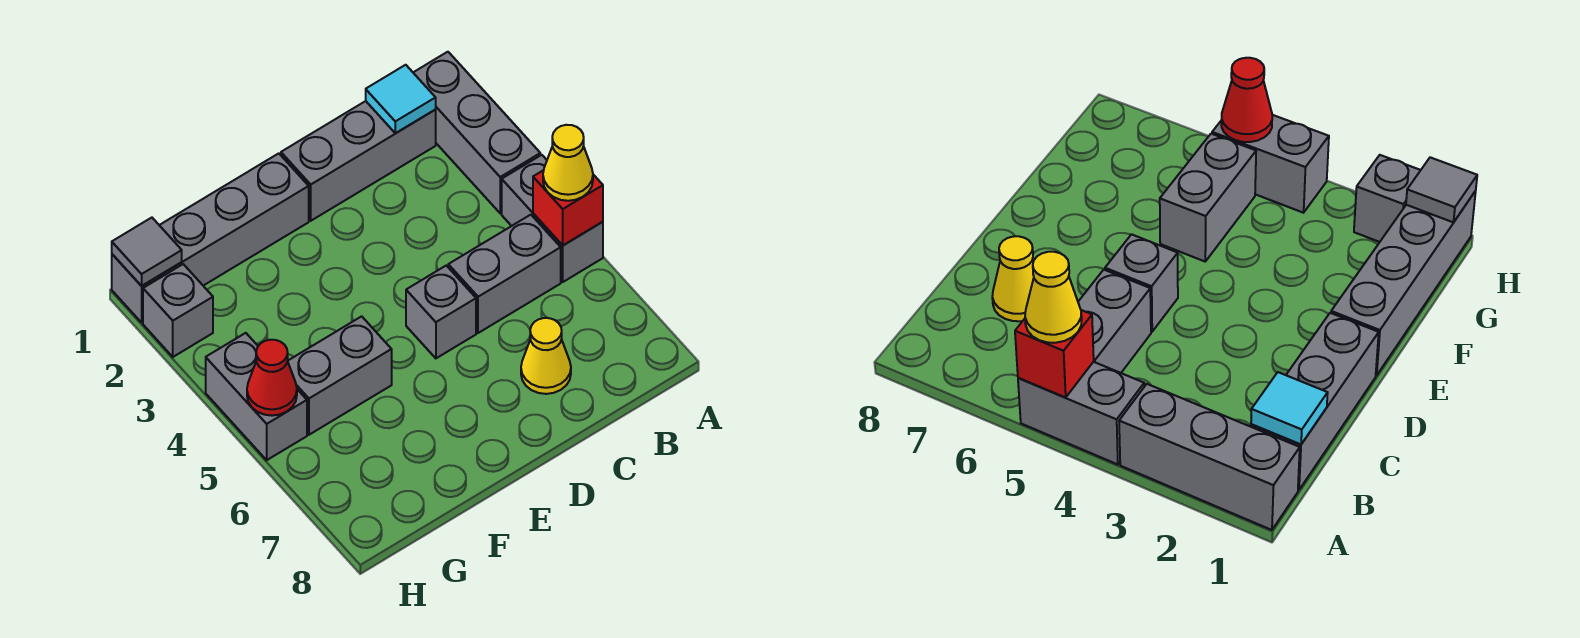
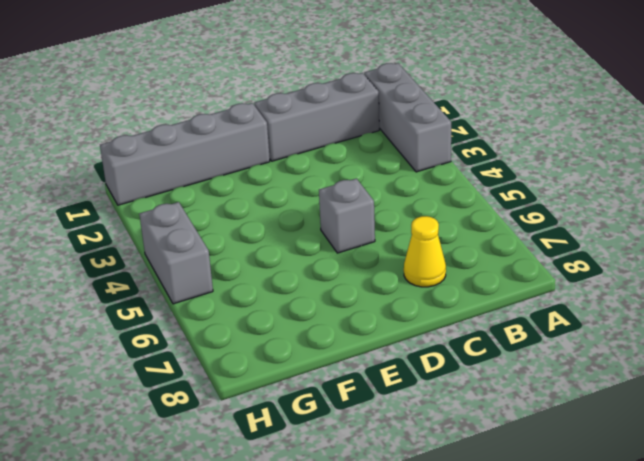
none -> grey 1x2 brick [502,155,603,282]
none -> grey 1x2 brick [448,215,561,333]
none -> grey 1x2 brick [288,316,392,435]

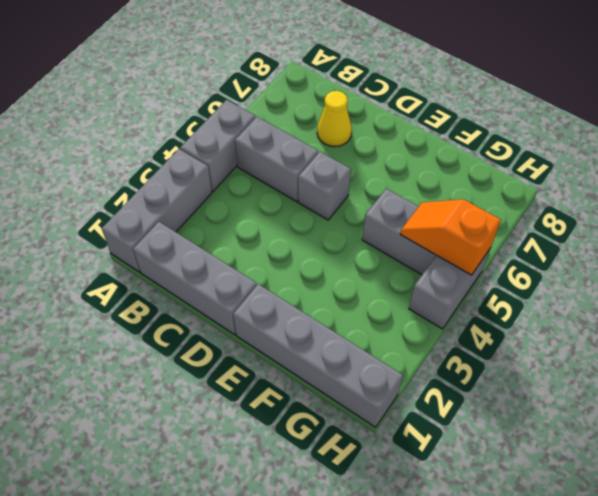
orange 1x2 slope [400,199,501,275] -> red 1x1 cone [247,340,297,416]
none -> grey 1x1 brick [143,264,213,357]
none -> red 1x1 brick [533,170,603,245]
none -> cyan 1x1 tile [366,65,436,133]

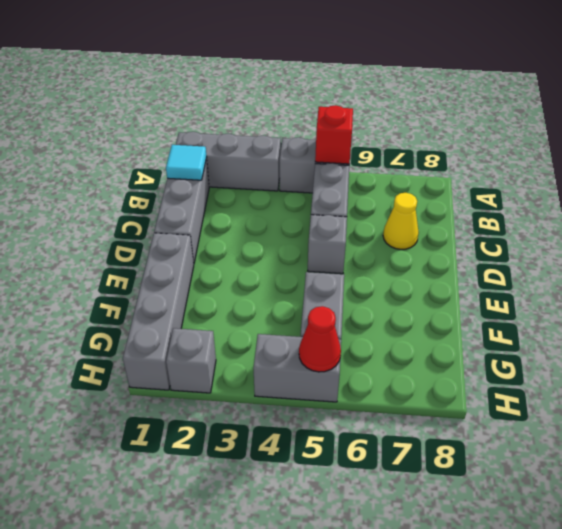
none -> grey 1x1 tile [112,218,182,286]
none -> yellow 1x1 cone [543,125,593,201]

